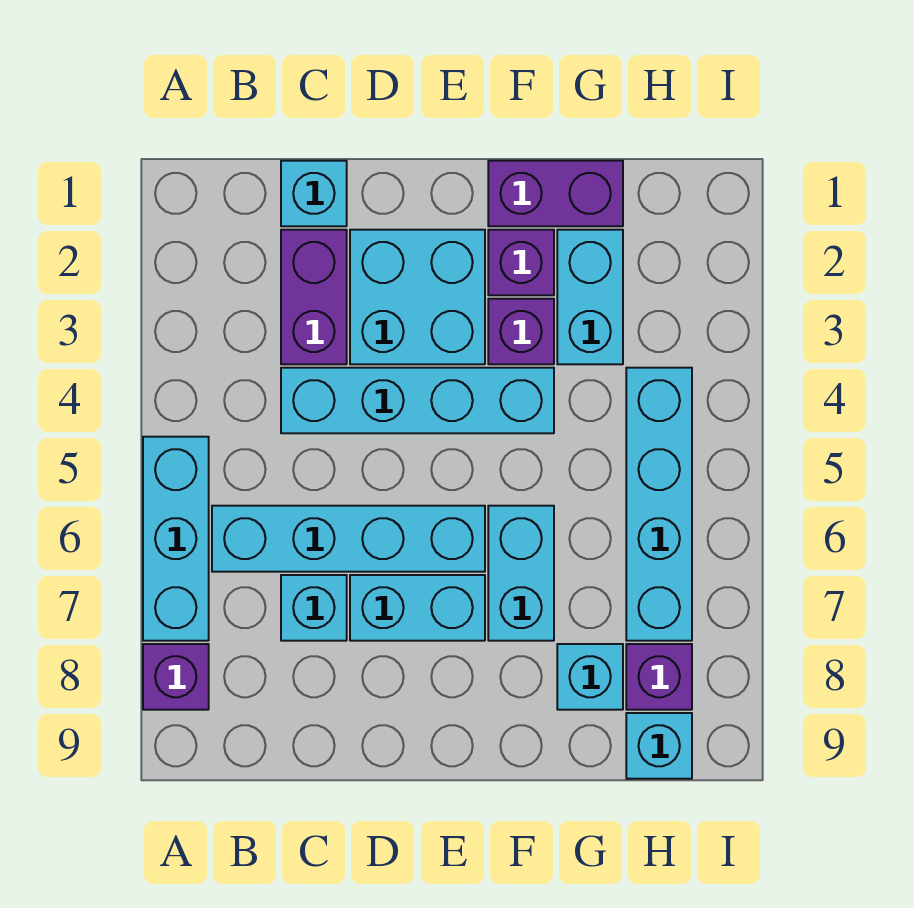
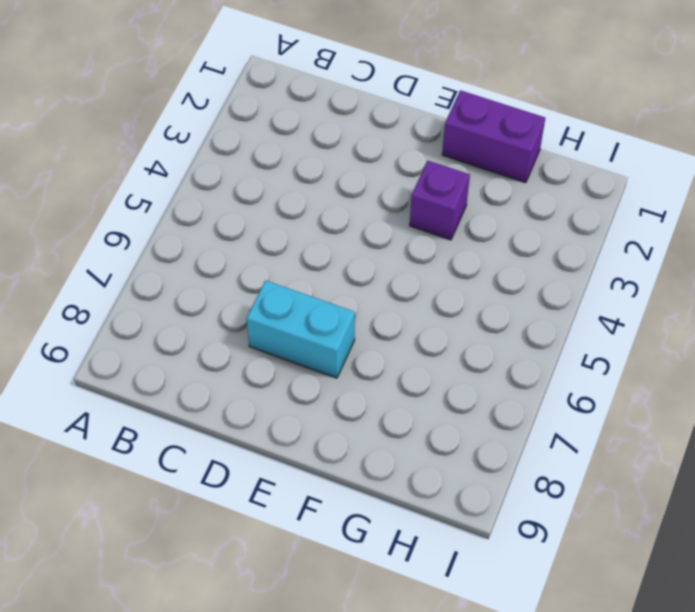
none -> cyan 1x3 brick [143,437,209,641]
none -> purple 1x1 brick [143,644,209,710]
none -> cyan 1x4 brick [212,506,485,572]

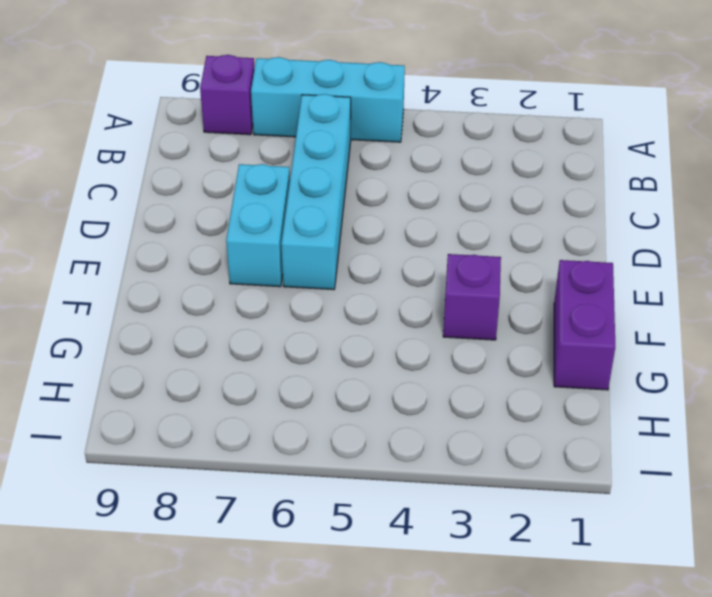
none -> cyan 1x1 brick [281,161,347,226]
none -> purple 1x2 brick [281,230,347,364]
none -> cyan 1x4 brick [281,368,554,433]

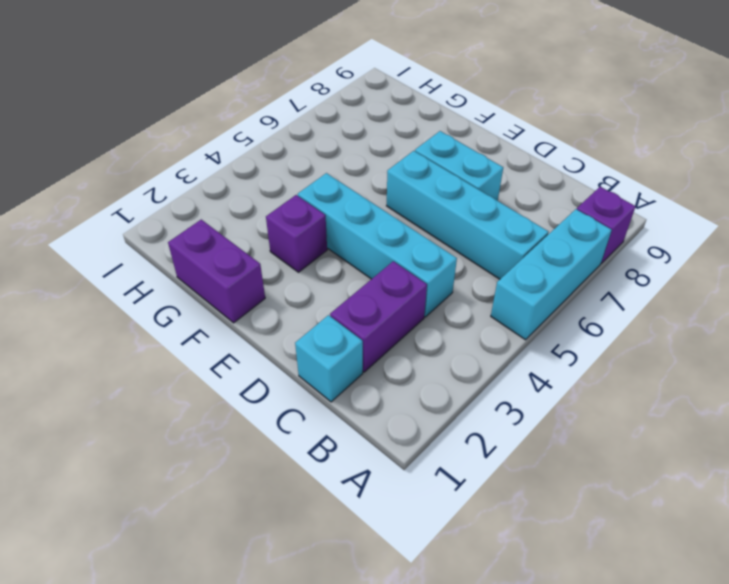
none -> cyan 1x1 brick [281,575,347,641]
none -> cyan 2x2 brick [350,230,485,364]
none -> purple 1x1 brick [488,230,554,295]

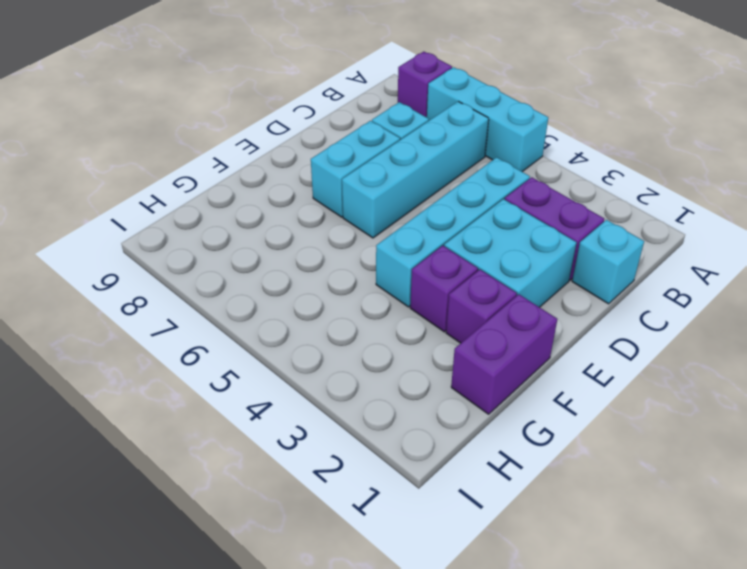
none -> cyan 1x2 brick [488,506,554,641]
none -> cyan 1x2 brick [557,230,623,364]
none -> cyan 1x1 brick [557,644,623,710]

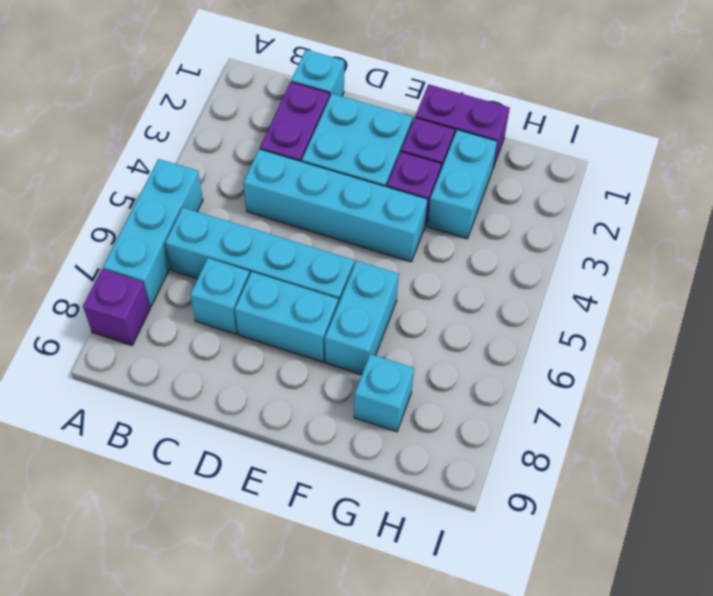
none -> cyan 1x4 brick [626,368,692,641]
none -> purple 1x1 brick [626,644,692,710]
none -> cyan 1x1 brick [626,713,692,779]

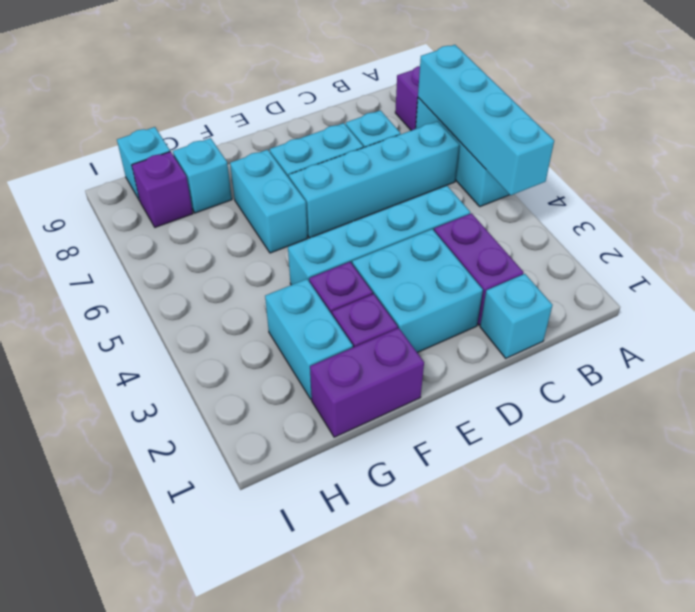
cyan 1x4 brick [418,45,554,195] -> cyan 1x4 brick moved to [626,368,692,641]

